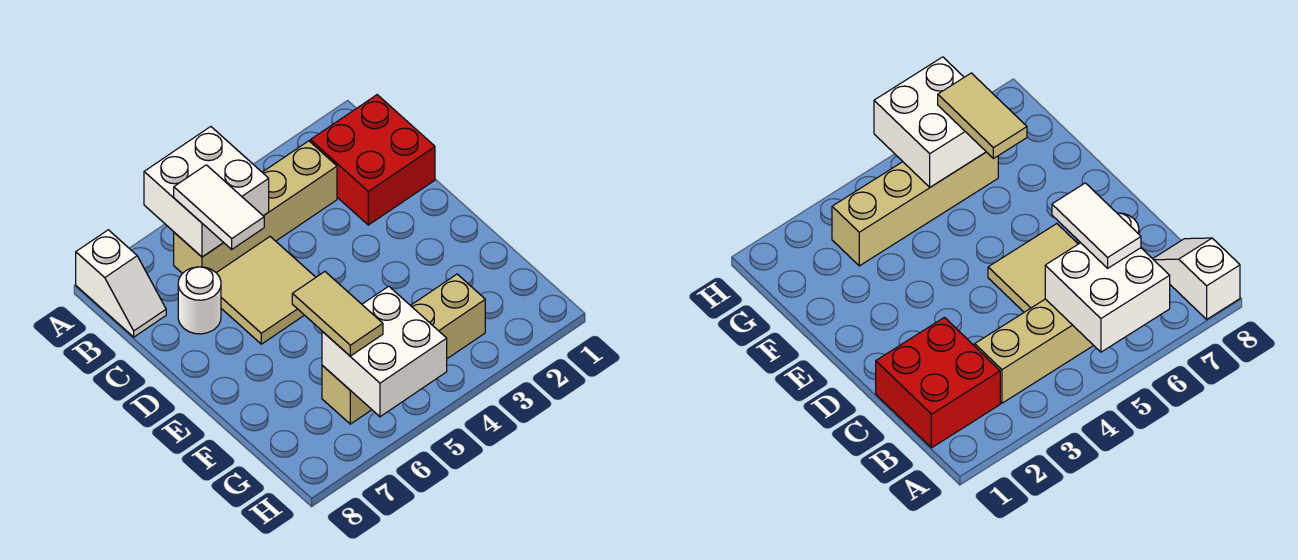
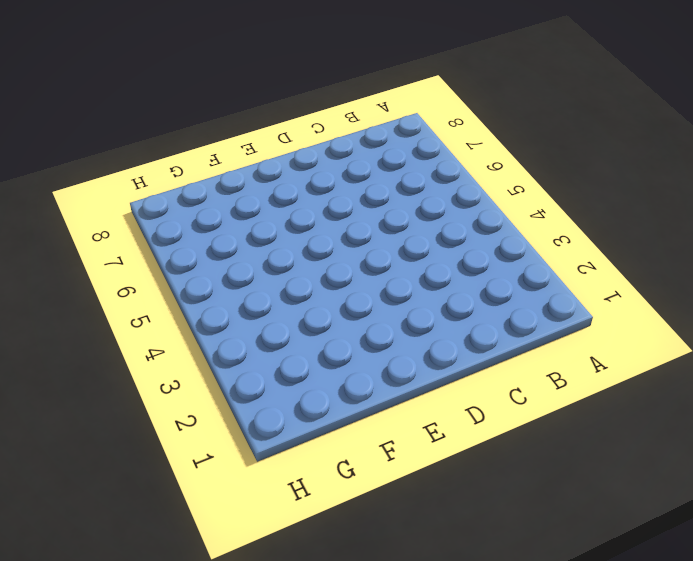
none -> white 1x2 slope [76,230,166,337]
none -> red 2x2 brick [310,95,435,225]

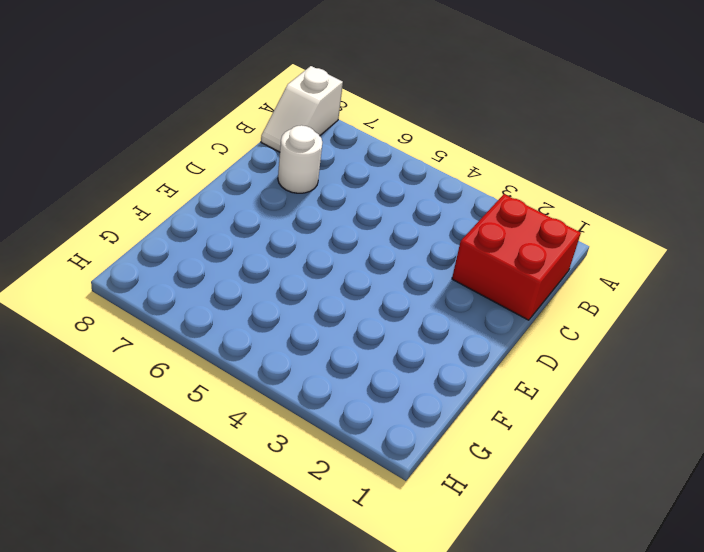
none -> tan 1x4 brick [174,141,337,274]
none -> tan 2x2 tile [217,237,316,344]

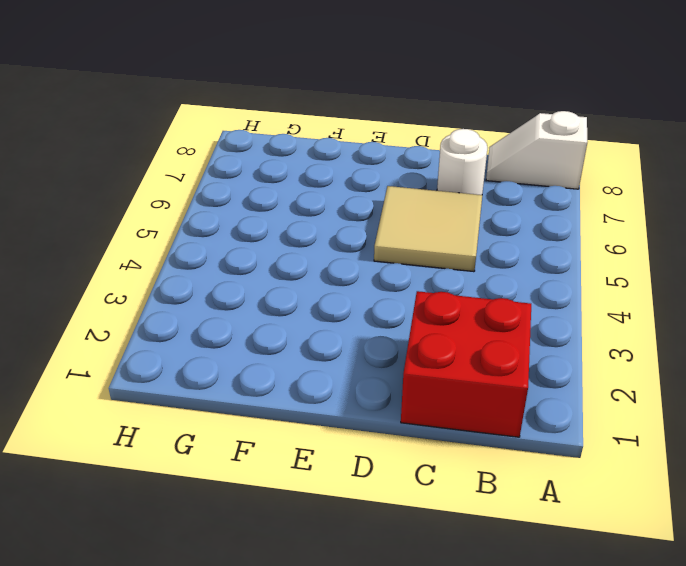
none -> tan 1x4 brick [174,141,337,274]
none -> tan 1x4 brick [322,274,485,424]

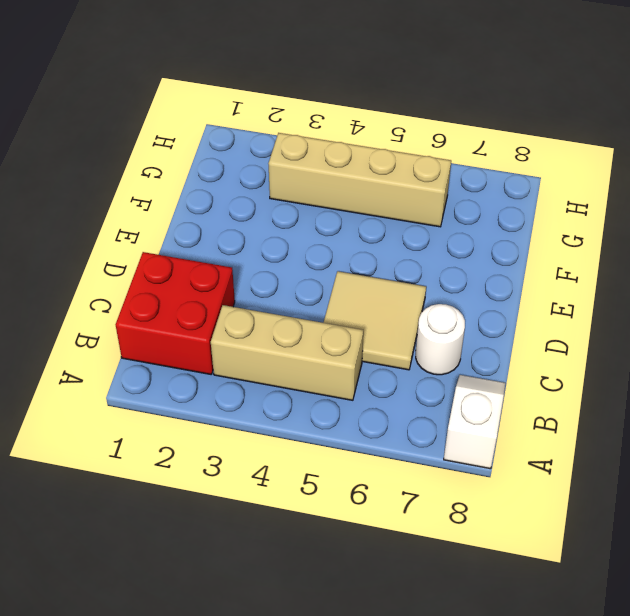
tan 1x3 brick [211,305,363,400] -> tan 1x4 brick [174,141,337,274]
none -> white 2x2 brick [144,127,269,257]
none -> white 2x2 brick [322,286,447,417]

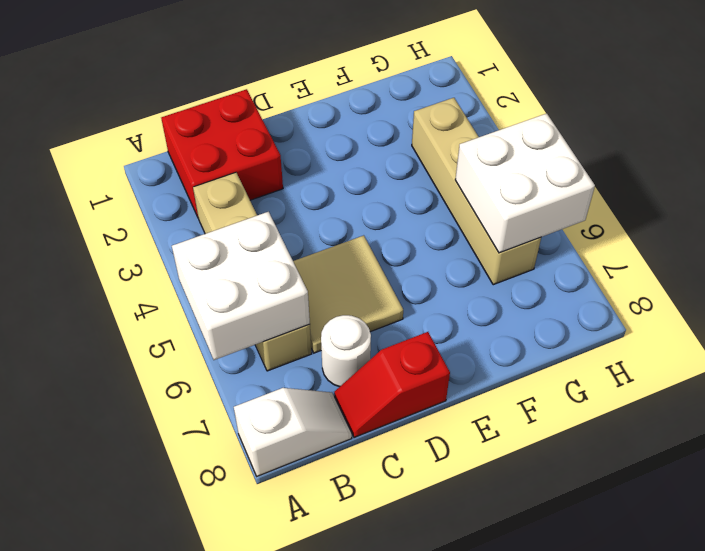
red 1x2 slope [334,332,450,437] -> none
none -> white 1x2 tile [174,165,264,249]
none -> tan 1x2 tile [292,272,383,356]

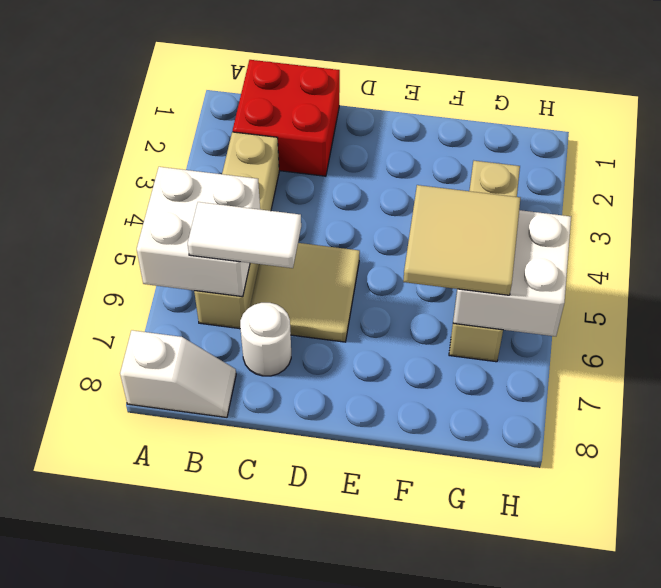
tan 2x2 tile [403,185,520,295] -> tan 1x2 tile [292,272,383,356]

